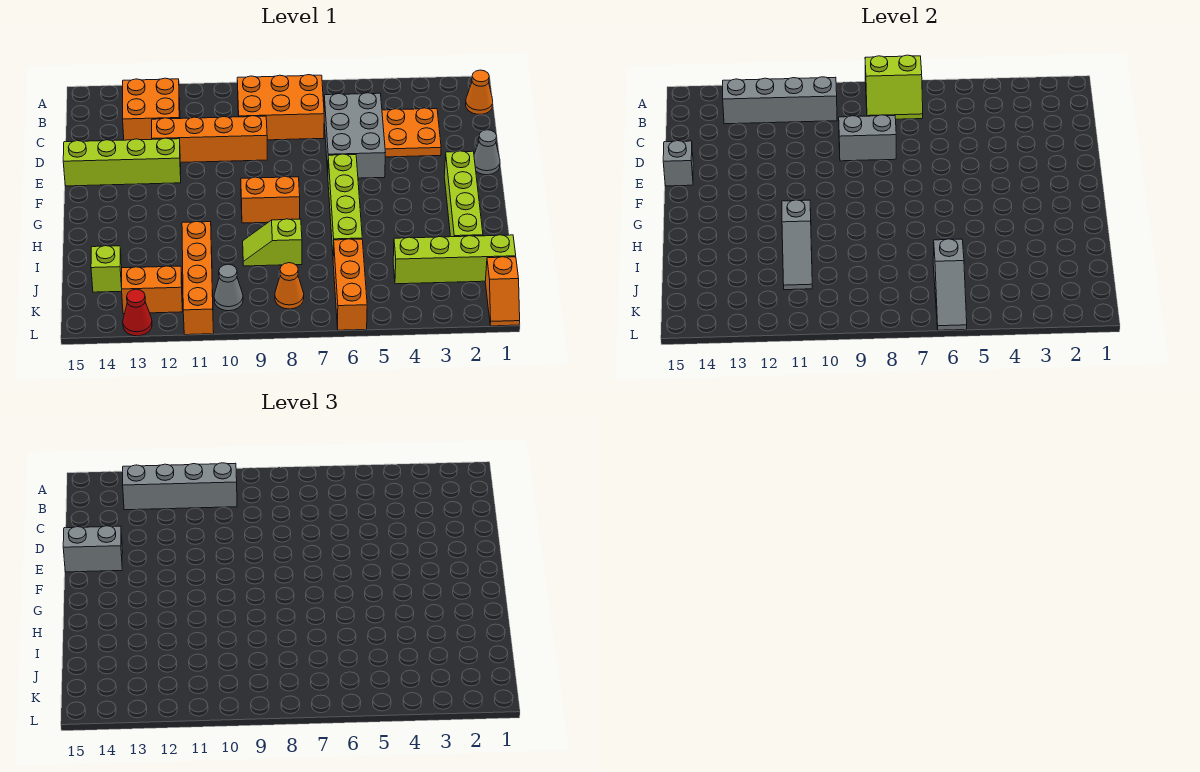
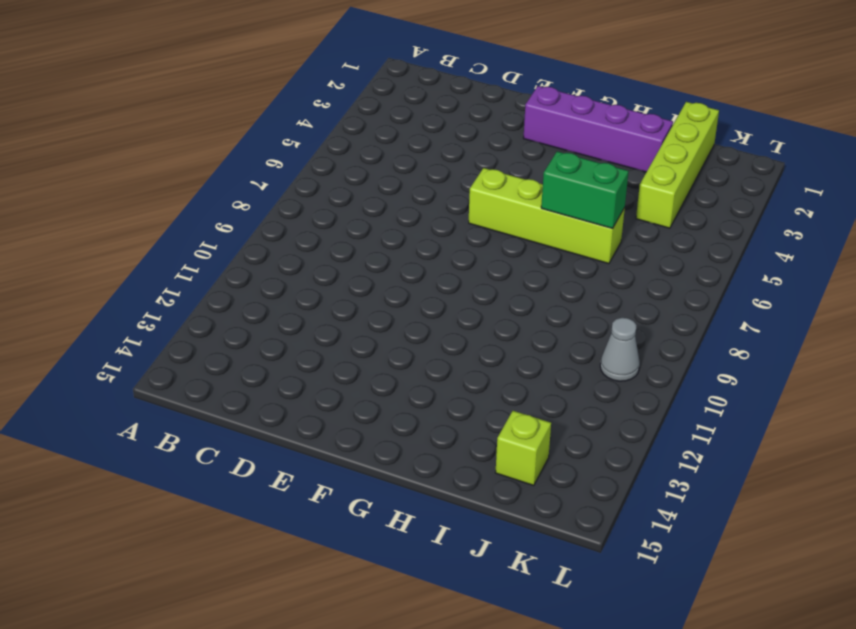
purple 1x4 brick [523,86,673,172] -> lime 1x4 brick [444,151,483,237]
green 1x2 brick [541,151,629,229] -> none
none -> orange 1x1 cone [466,70,493,114]
none -> orange 2x3 brick [237,75,324,140]
none -> orange 2x2 brick [123,78,180,140]

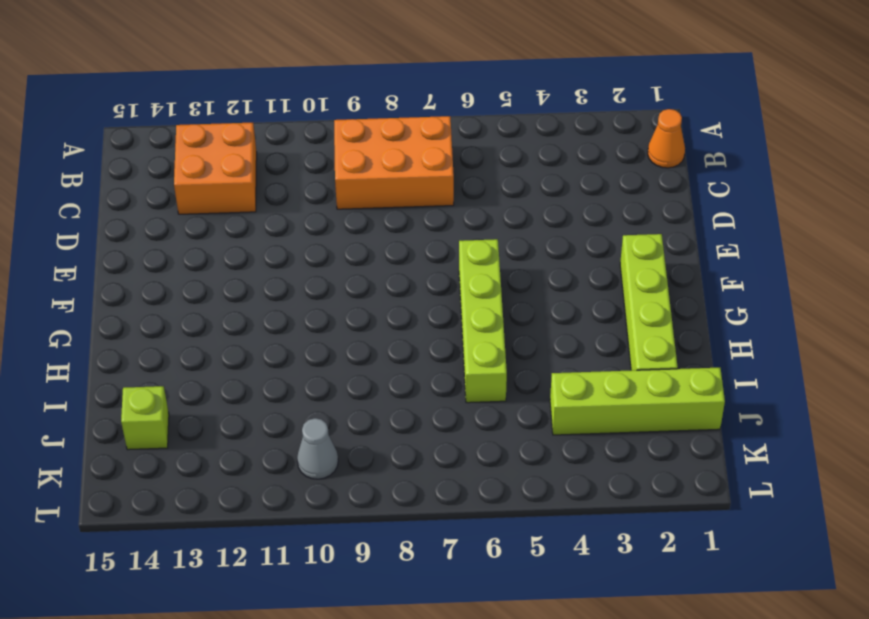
none -> orange 2x2 plate [382,108,441,157]
none -> grey 2x3 brick [324,93,385,178]
none -> orange 1x4 brick [152,116,267,162]

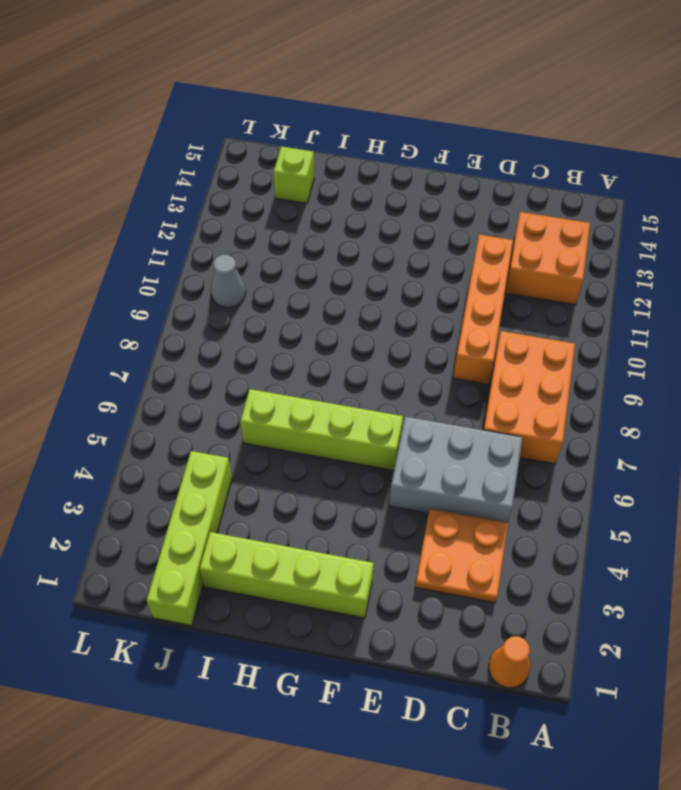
none -> grey 1x1 cone [474,130,500,175]
none -> lime 1x4 brick [63,138,181,186]
none -> orange 1x2 brick [241,176,300,223]

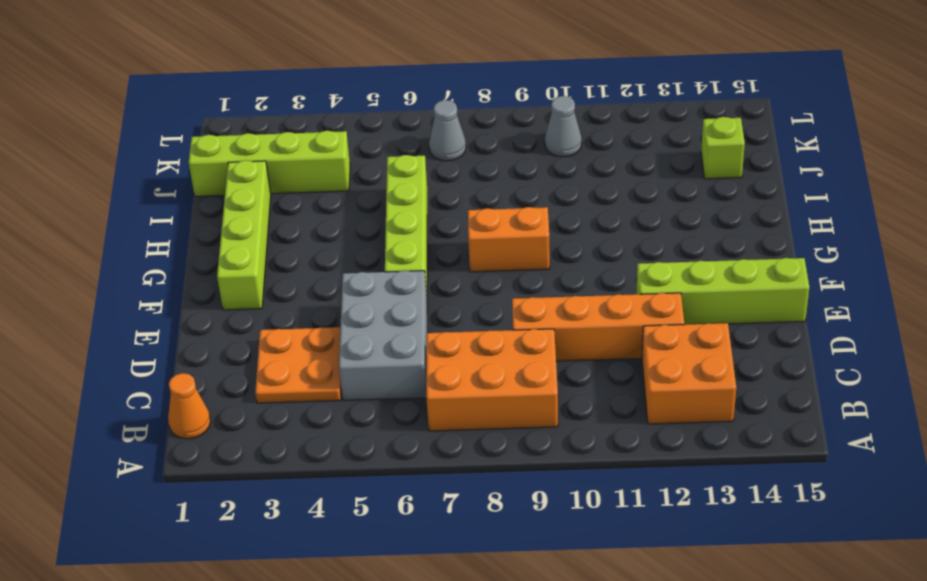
grey 1x1 cone [429,100,466,161] -> grey 1x1 cone moved to [474,130,500,175]
none -> lime 1x2 slope [243,219,302,266]
none -> orange 1x4 brick [182,221,214,335]
none -> orange 1x3 brick [333,239,367,330]

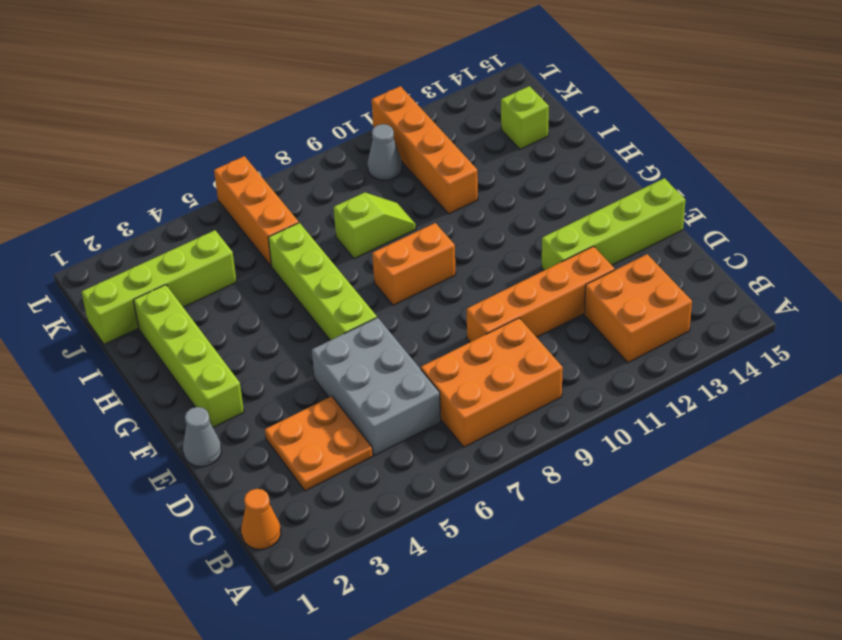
none -> orange 1x2 slope [485,257,520,326]
none -> orange 1x1 cone [275,263,304,309]
none -> orange 1x2 brick [122,266,183,314]

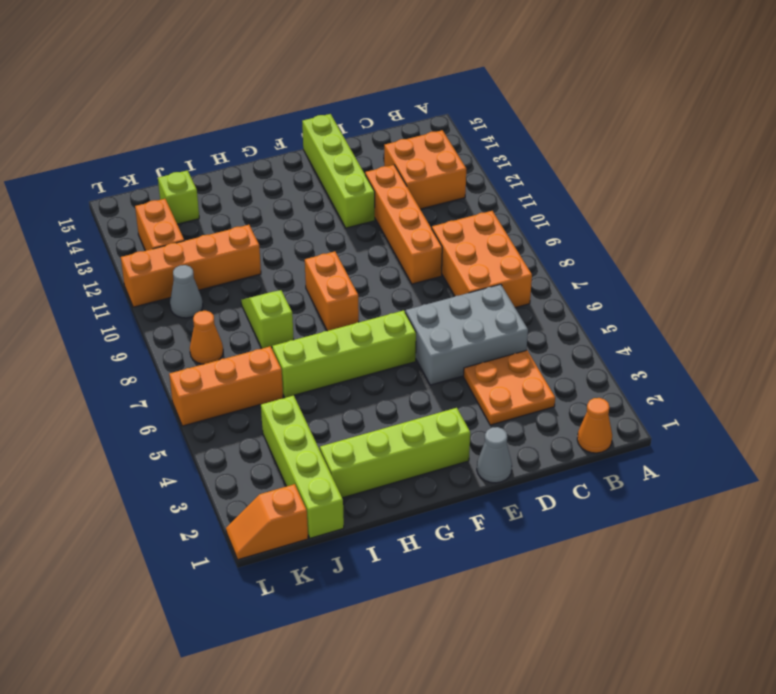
none -> red 1x1 cone [123,289,152,336]
none -> lime 2x2 slope [865,55,923,119]
none -> grey 1x4 brick [723,77,837,124]

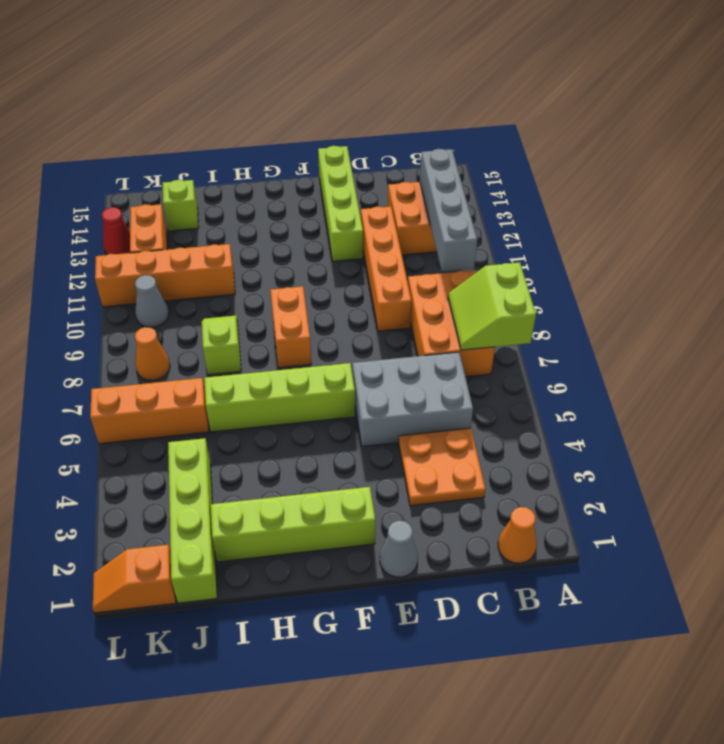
none -> grey 1x2 brick [839,115,896,161]
none -> grey 1x1 brick [663,141,693,186]
none -> grey 1x3 slope [782,200,812,290]

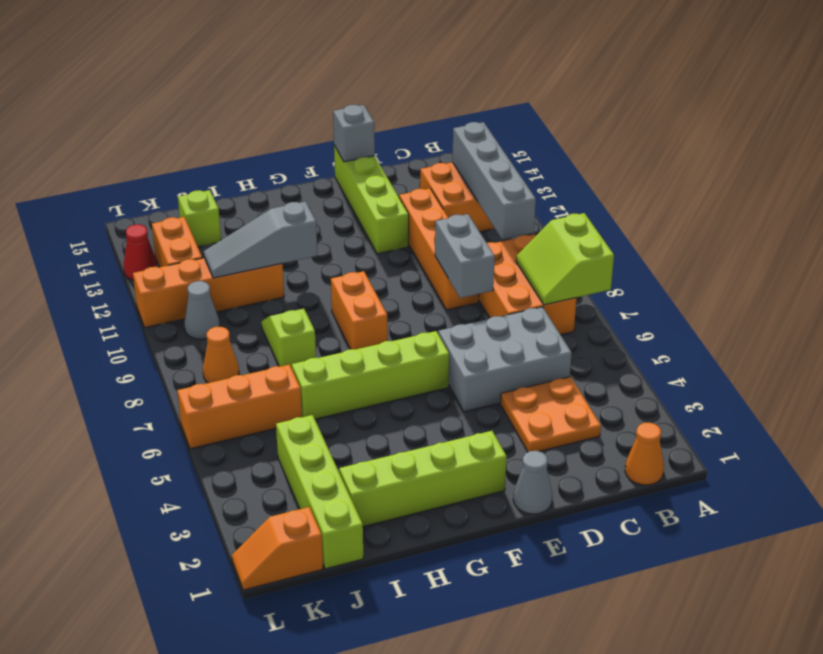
none -> grey 1x3 slope [933,239,967,330]
none -> grey 1x4 brick [123,463,237,510]
none -> grey 1x2 brick [63,526,123,572]

